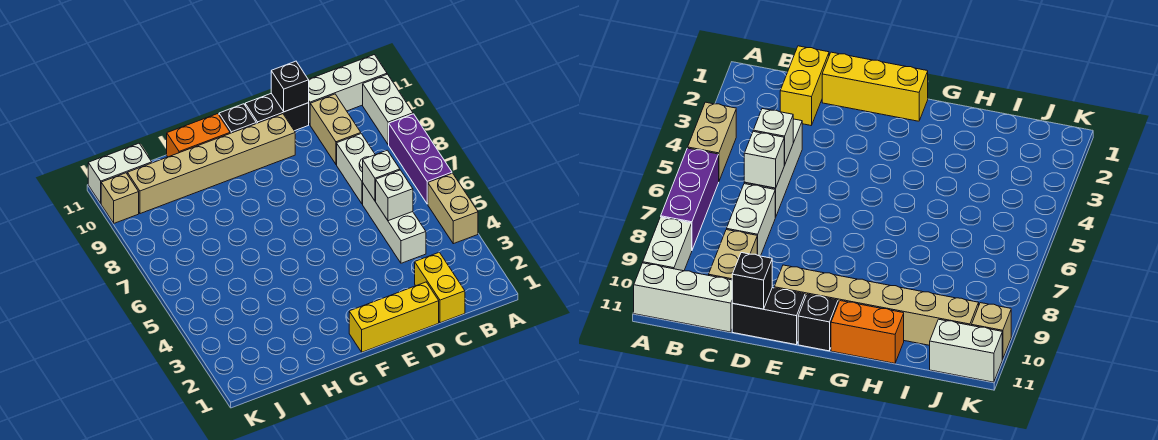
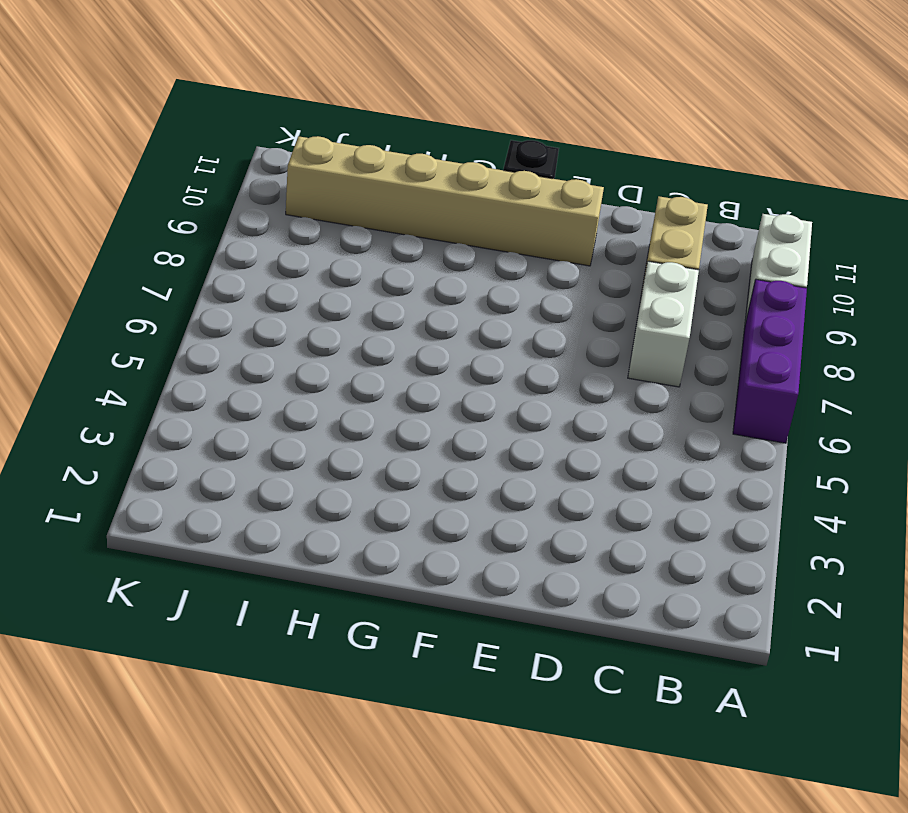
none -> tan 1x2 brick [428,173,478,244]
none -> white 1x3 brick [308,55,387,124]
none -> yellow 1x2 brick [415,252,465,323]

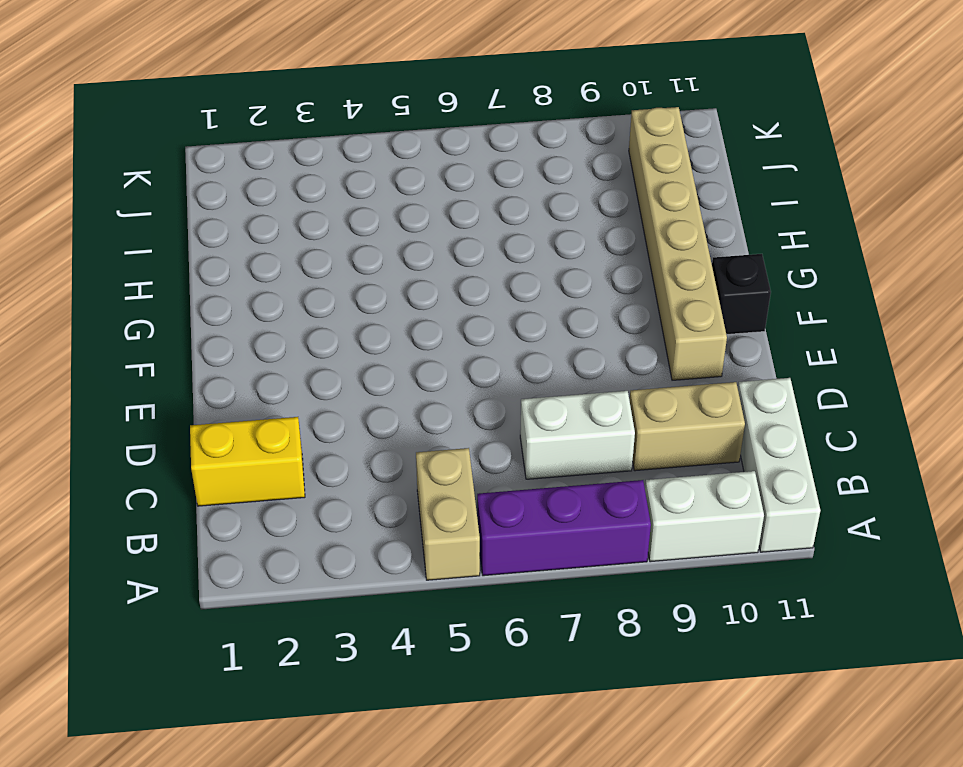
tan 1x2 brick [416,448,480,580] -> tan 1x2 brick turned to [428,173,478,244]
none -> white 1x3 brick [363,184,426,263]
none -> yellow 1x3 brick [349,282,439,352]
none -> black 1x2 brick [245,93,309,131]

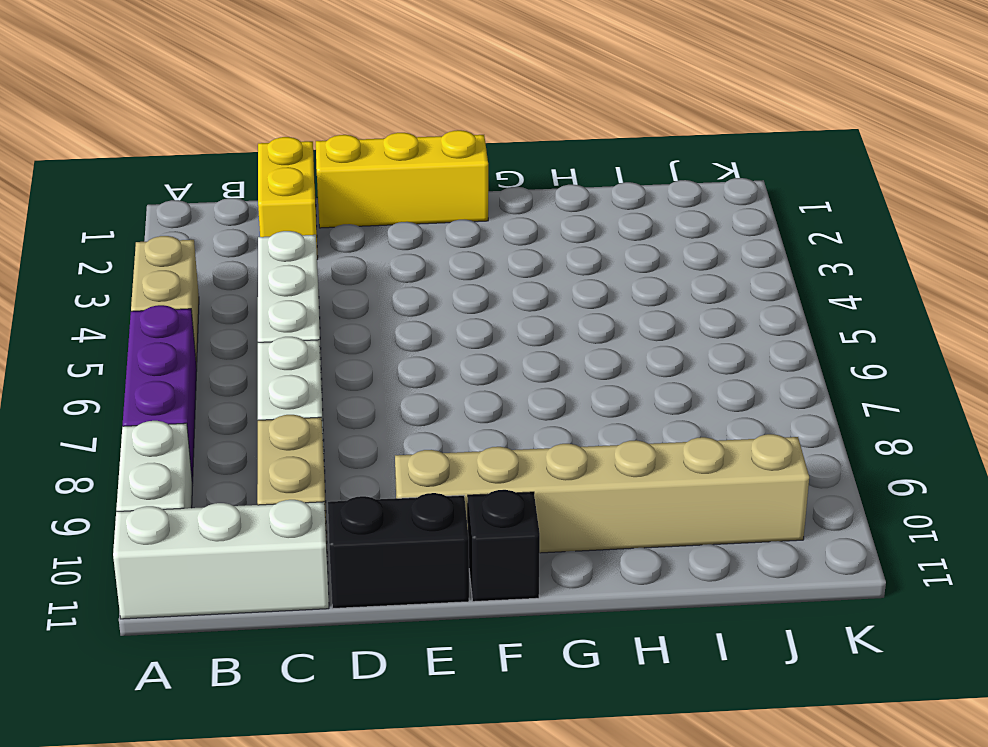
none -> orange 1x2 brick [167,114,230,157]
none -> white 1x2 brick [88,143,152,203]
none -> tan 1x1 brick [101,173,139,223]

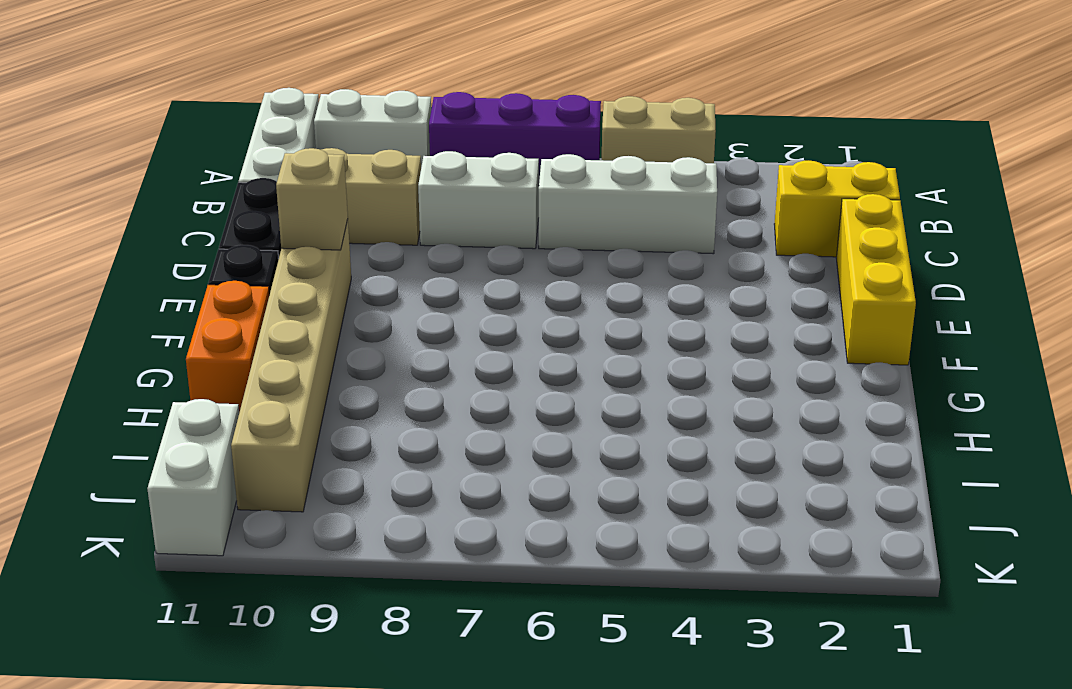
tan 1x1 brick [276,148,348,250] -> tan 1x1 brick moved to [101,173,139,223]
none -> white 1x1 brick [376,170,413,221]
none -> white 1x1 brick [363,150,400,201]
none -> black 1x1 brick [271,61,309,112]

